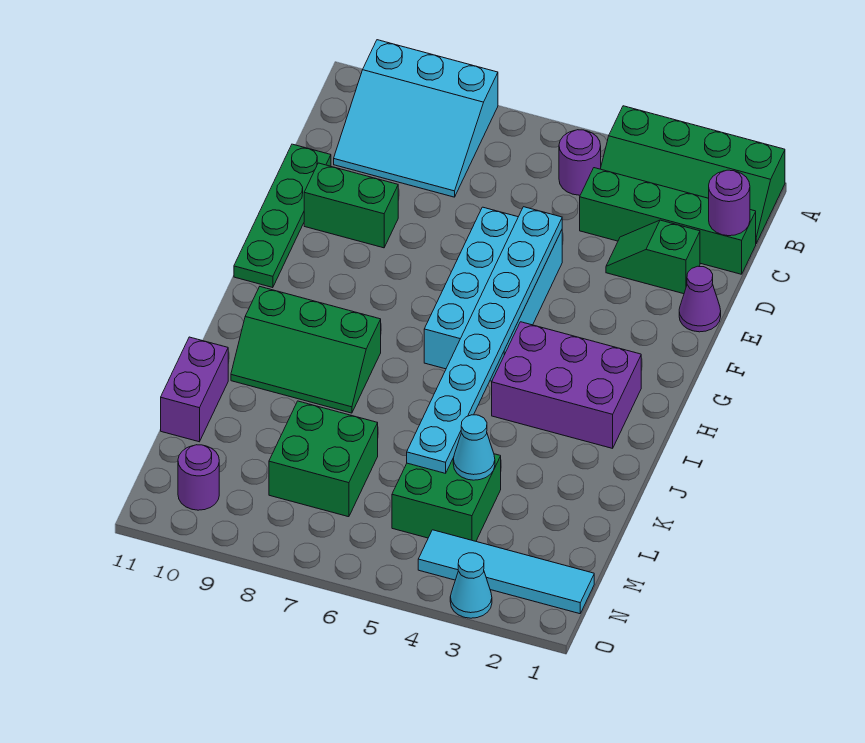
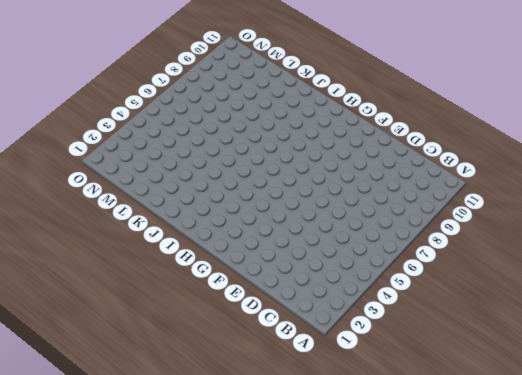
none -> green 2x4 slope [601,106,785,243]
none -> cyan 3x3 slope [334,40,498,197]
none -> purple 1x1 round brick [559,130,601,195]

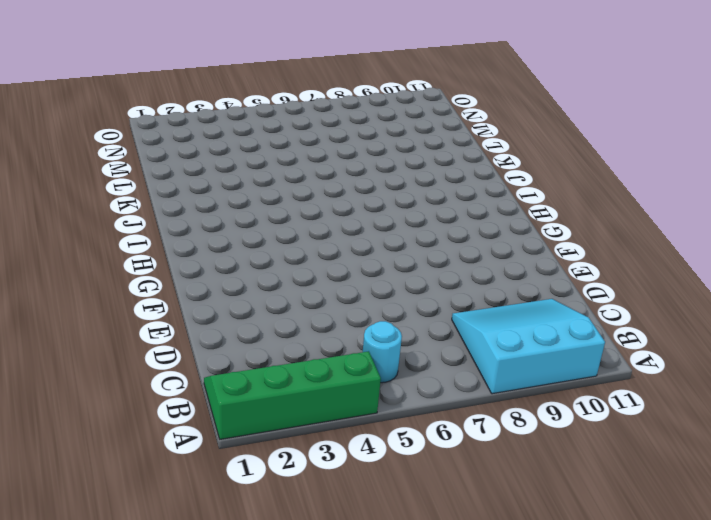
cyan 1x1 round brick [363,321,402,383] -> purple 1x1 round brick [559,130,601,195]
none -> green 1x4 brick [580,168,756,274]
none -> green 1x2 slope [606,220,700,294]
none -> green 1x4 plate [234,144,331,288]

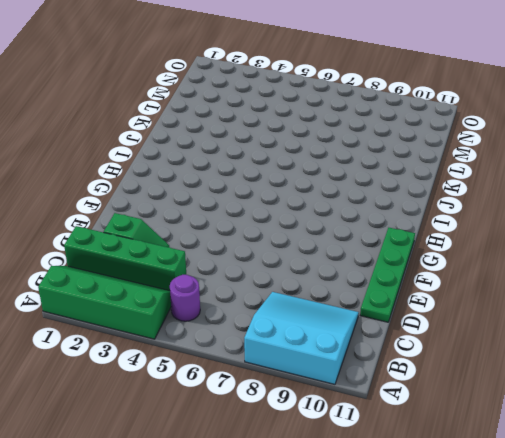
none -> purple 1x1 cone [679,266,721,332]
none -> cyan 2x4 brick [424,207,562,381]
none -> green 1x2 brick [304,163,398,248]

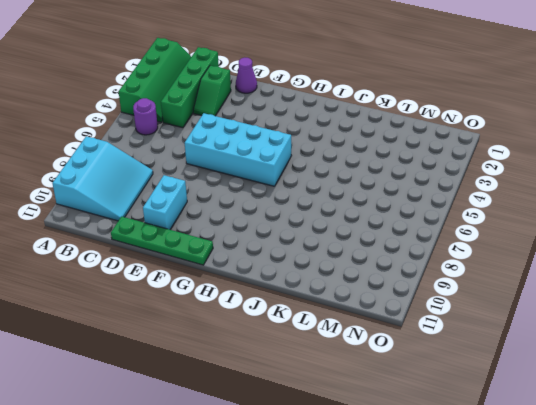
cyan 1x2 brick [143,175,187,230] -> green 1x2 brick [304,163,398,248]
none -> purple 2x3 brick [492,322,641,448]
none -> green 2x3 slope [231,287,381,413]
none -> purple 1x2 brick [161,337,228,442]

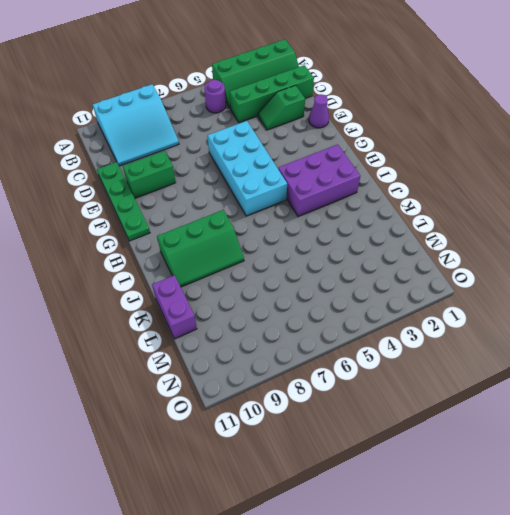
none -> green 2x2 brick [392,454,501,541]
none -> green 2x2 brick [269,401,378,517]
none -> cyan 1x4 tile [418,530,594,614]

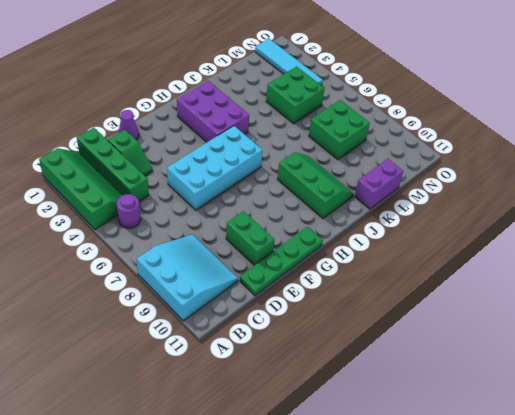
none -> purple 1x1 round brick [178,445,219,510]
none -> cyan 1x1 cone [450,553,492,618]
none -> purple 1x1 round brick [709,170,750,236]

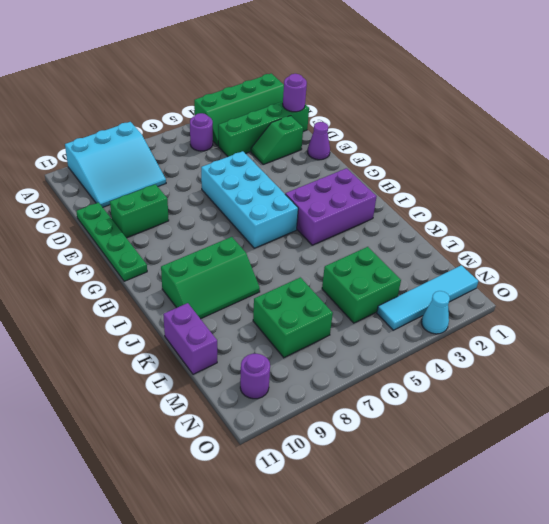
none -> cyan 1x8 plate [407,207,562,473]
none -> cyan 1x1 cone [453,415,495,480]

